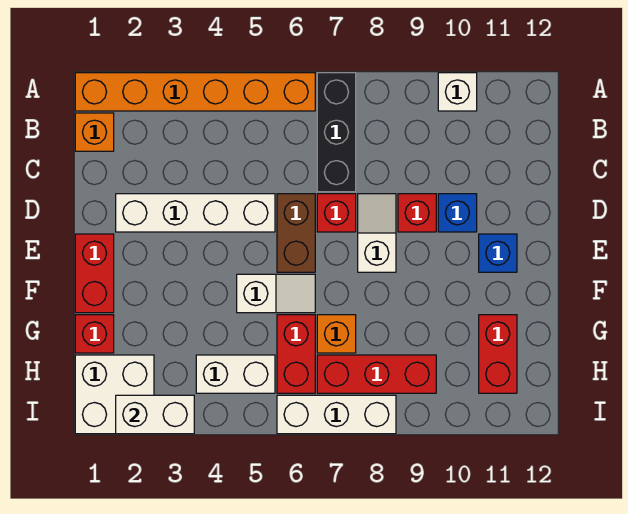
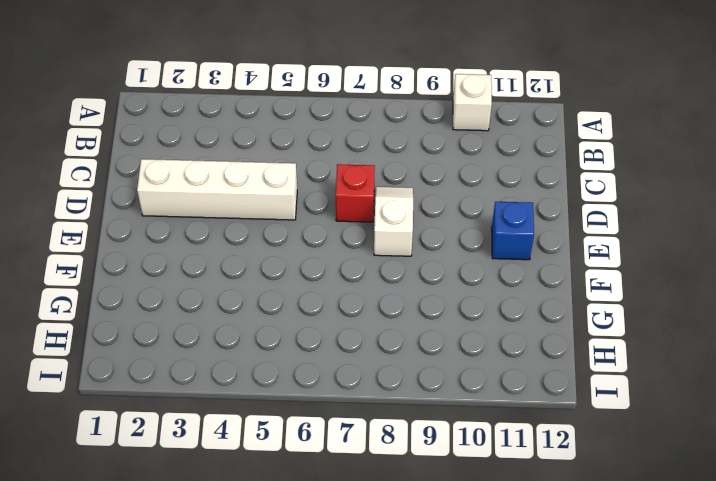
none -> orange 1x6 brick [75,73,315,111]
none -> black 1x3 brick [317,73,356,192]
none -> orange 1x1 brick [75,113,114,151]

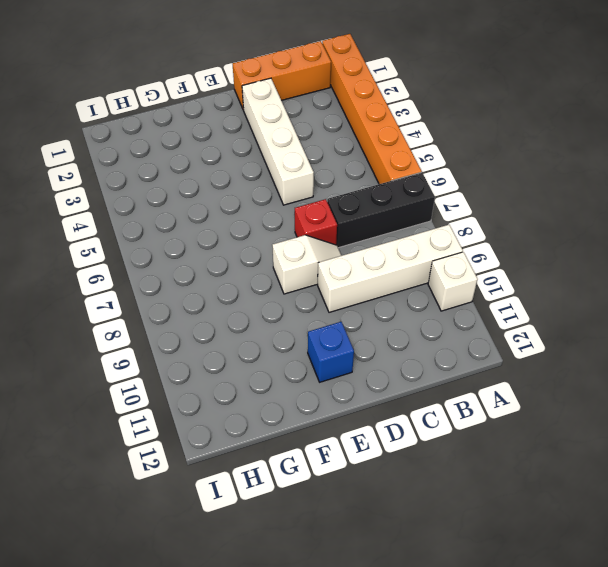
white 1x4 brick [318,225,463,312] -> red 1x1 brick [398,194,436,232]
orange 1x3 brick [233,41,331,110] -> orange 1x1 brick [75,113,114,151]
none -> brown 1x2 brick [277,194,315,272]
none -> blue 1x1 brick [438,194,477,232]
none -> red 1x2 brick [75,234,114,313]

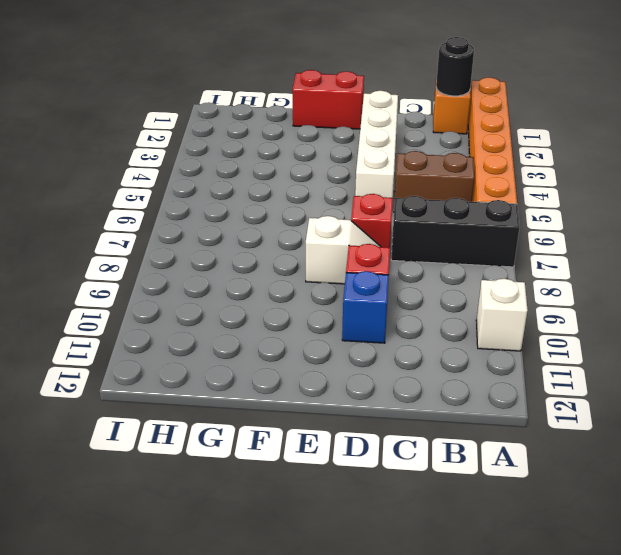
black 1x1 round brick [436,37,474,96] -> none
brown 1x2 brick [394,151,474,202] -> brown 1x2 brick moved to [277,194,315,272]
none -> blue 1x1 brick [479,234,517,272]
none -> white 1x2 slope [237,274,315,313]
none -> red 1x1 brick [75,315,114,353]

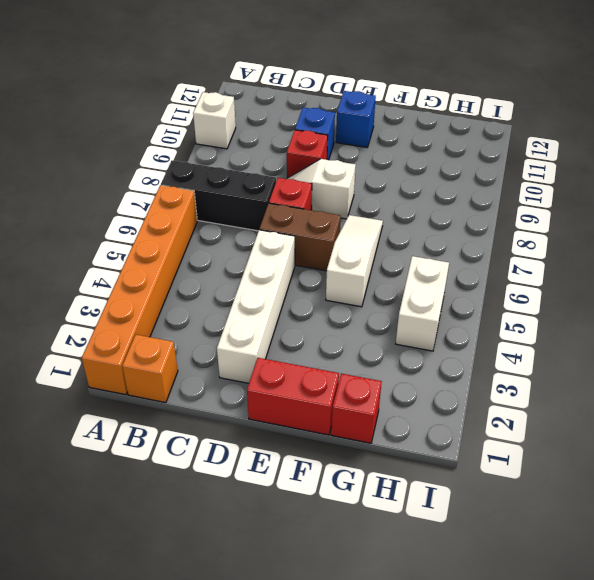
white 1x3 slope [326,215,383,307] -> white 1x2 slope [237,274,315,313]
none -> red 1x2 brick [277,315,315,393]
none -> orange 1x1 brick [317,315,356,353]
none -> red 1x2 brick [479,315,517,393]

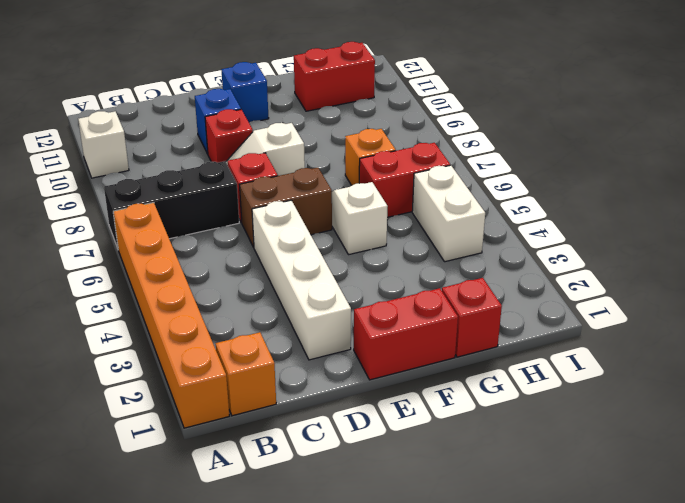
none -> white 2x2 brick [75,355,154,434]
none -> red 1x3 brick [317,355,436,393]
none -> white 1x3 brick [277,395,396,434]

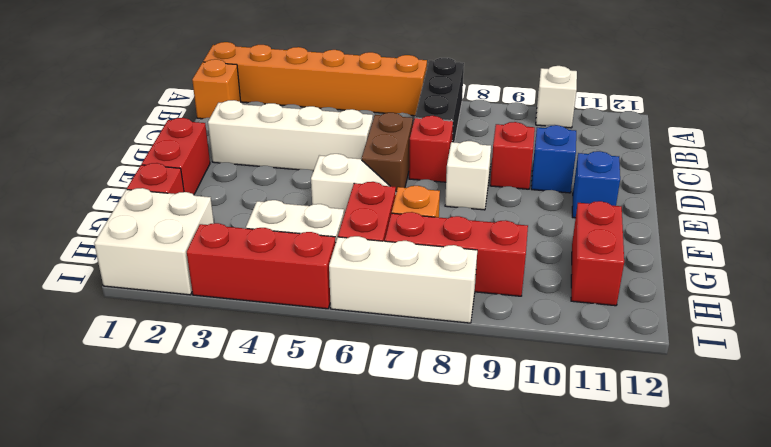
red 1x3 brick [187,223,336,309] -> none
none -> white 1x2 brick [116,395,194,434]

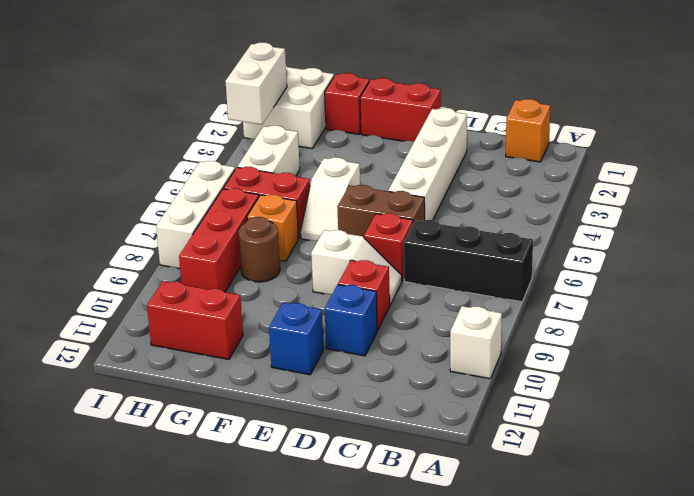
brown 1x1 round brick [239,217,280,282] -> none
none -> orange 1x6 brick [75,73,315,111]

